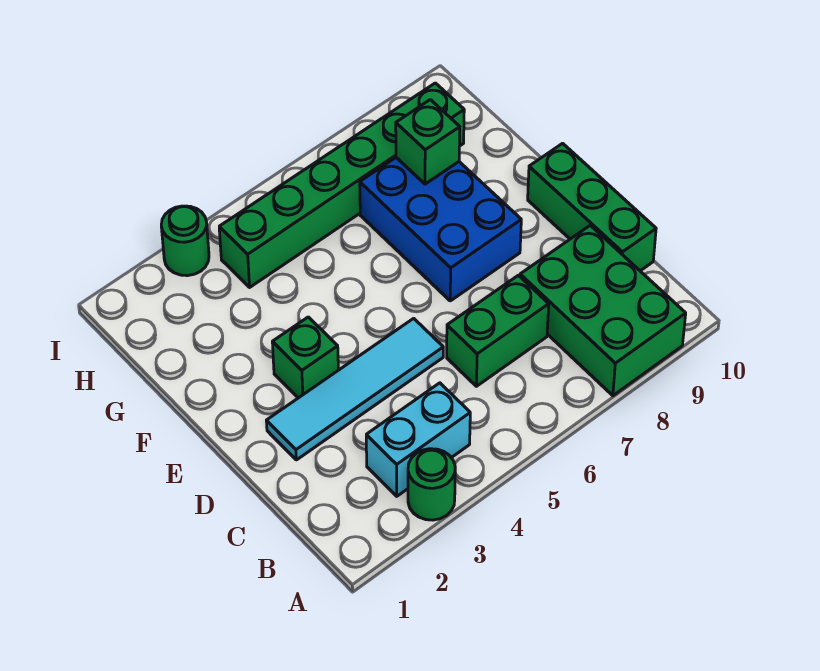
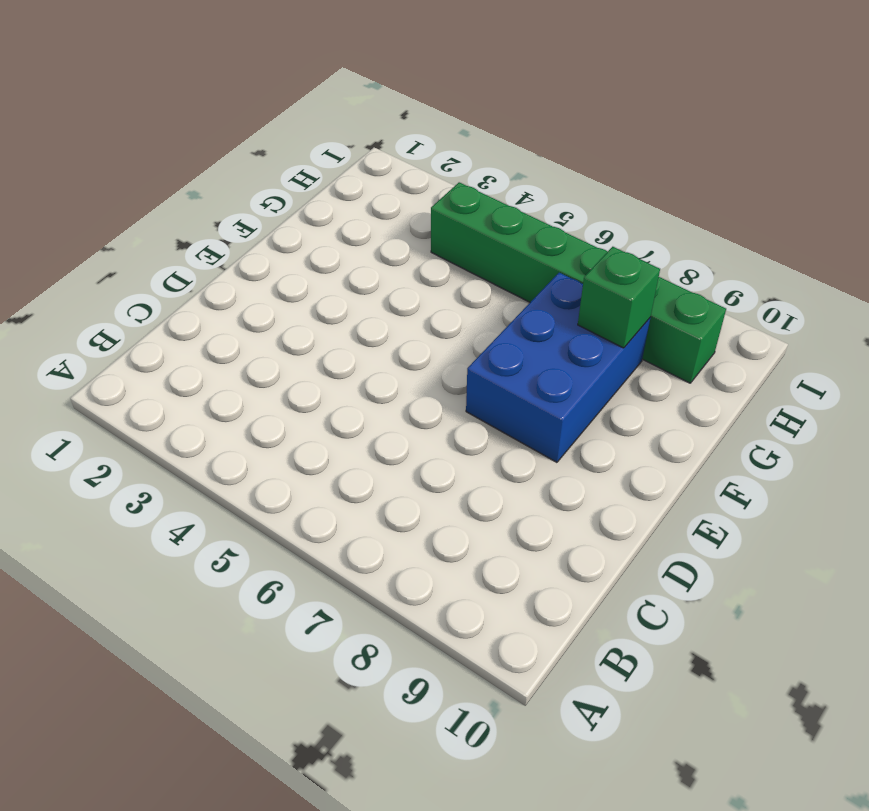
none -> green 1x1 round brick [408,449,455,520]
none -> green 2x3 brick [520,225,686,396]

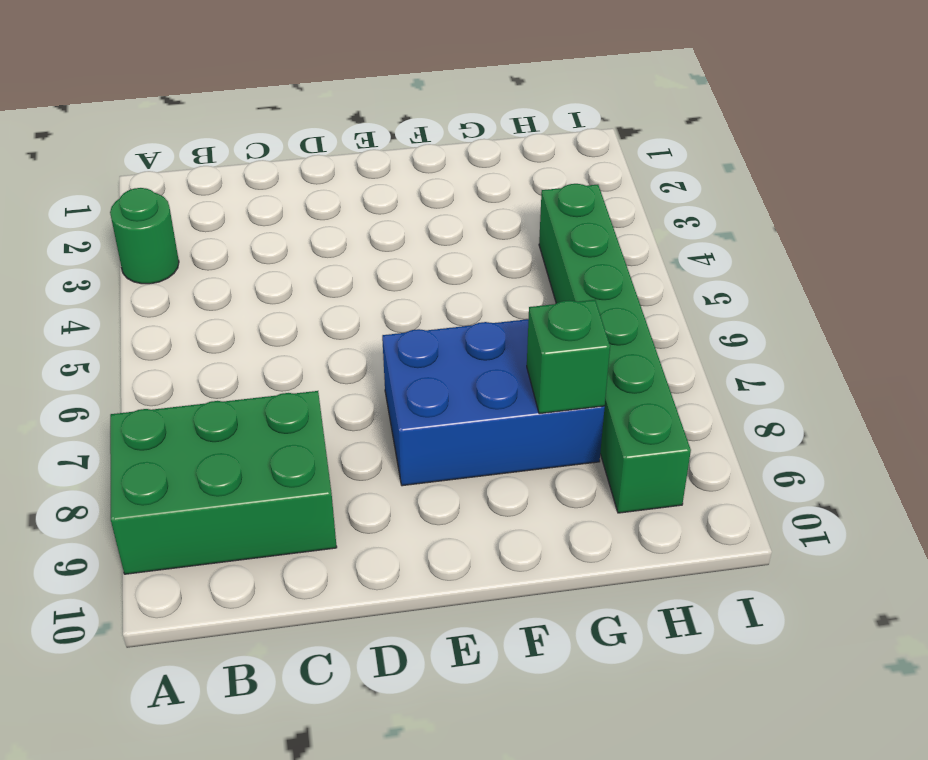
none -> cyan 1x2 brick [366,383,470,496]
none -> green 1x2 brick [447,275,549,386]

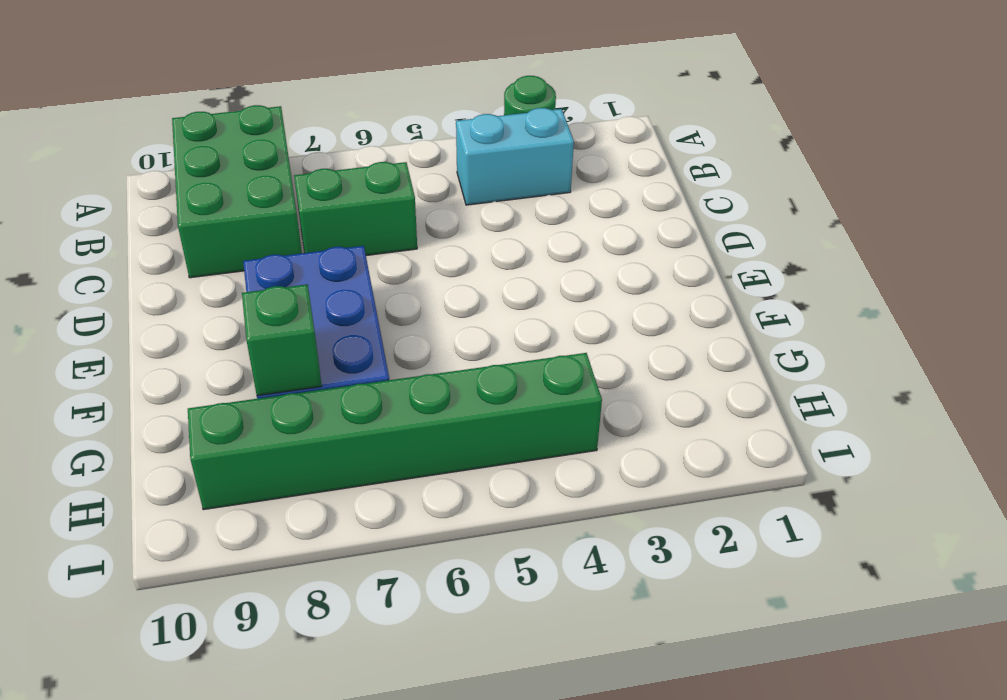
none -> green 1x3 brick [528,143,656,271]
none -> cyan 1x4 tile [266,318,443,460]

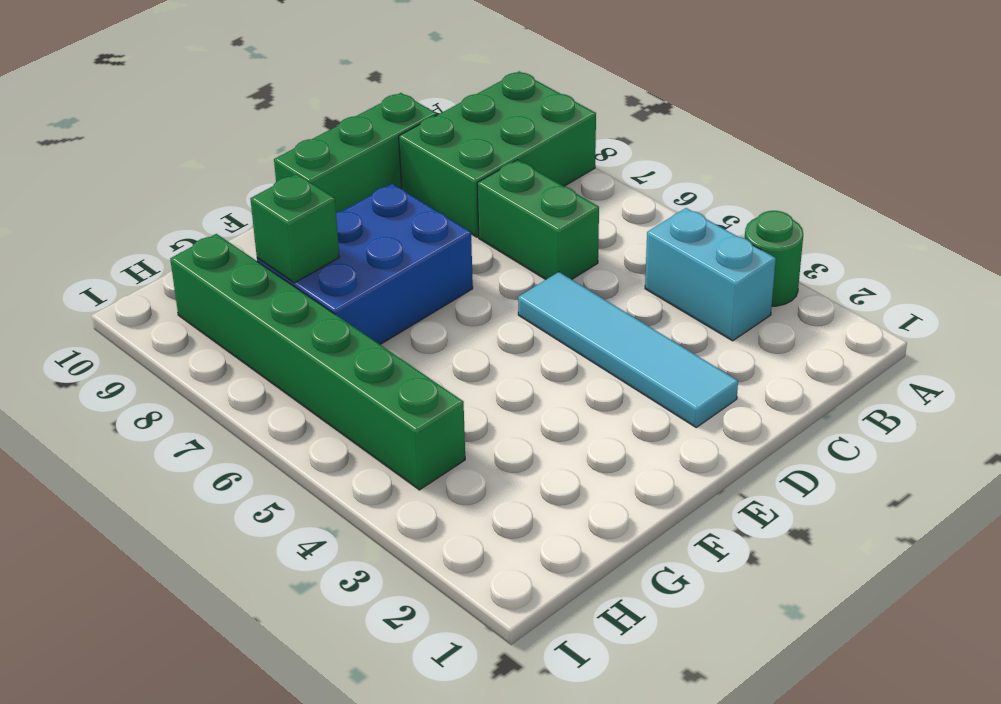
none -> green 1x1 brick [272,317,338,398]
none -> green 1x1 round brick [161,206,209,276]

